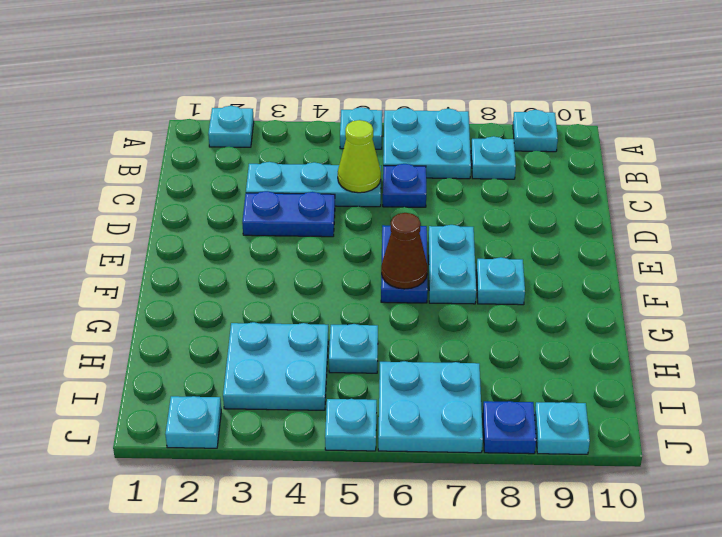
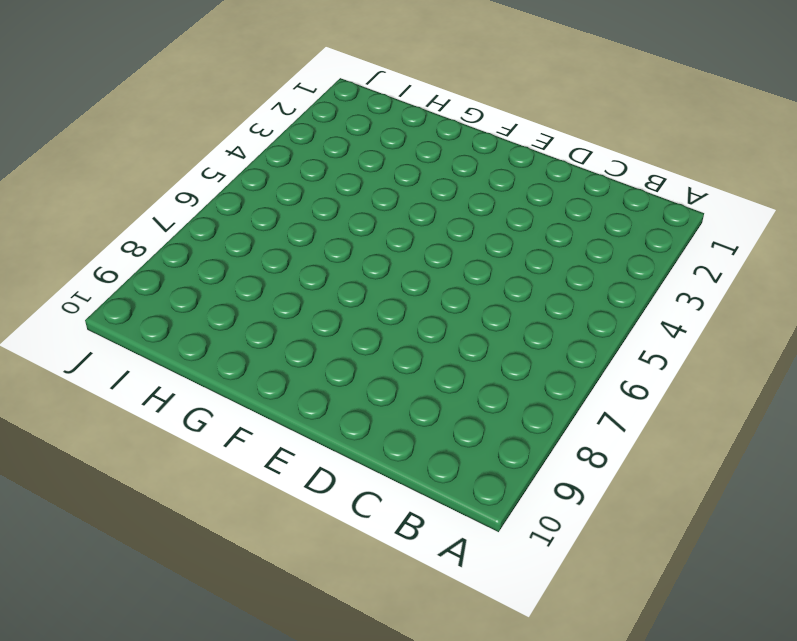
none -> cyan 1x1 plate [208,106,254,147]
none -> cyan 1x1 plate [340,107,382,149]
none -> cyan 2x2 plate [383,108,471,179]

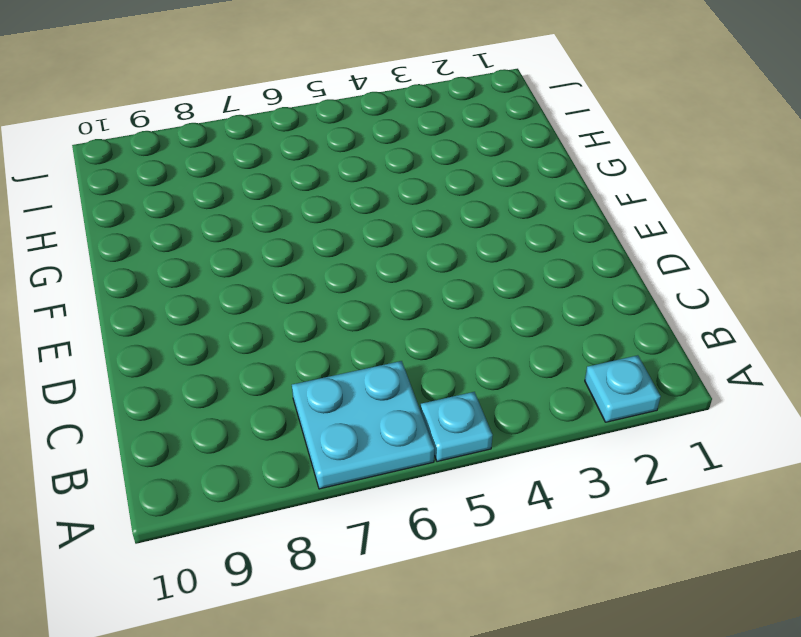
none -> cyan 1x1 plate [513,110,558,152]
none -> cyan 1x1 plate [471,136,516,179]
none -> cyan 1x3 plate [246,162,381,207]

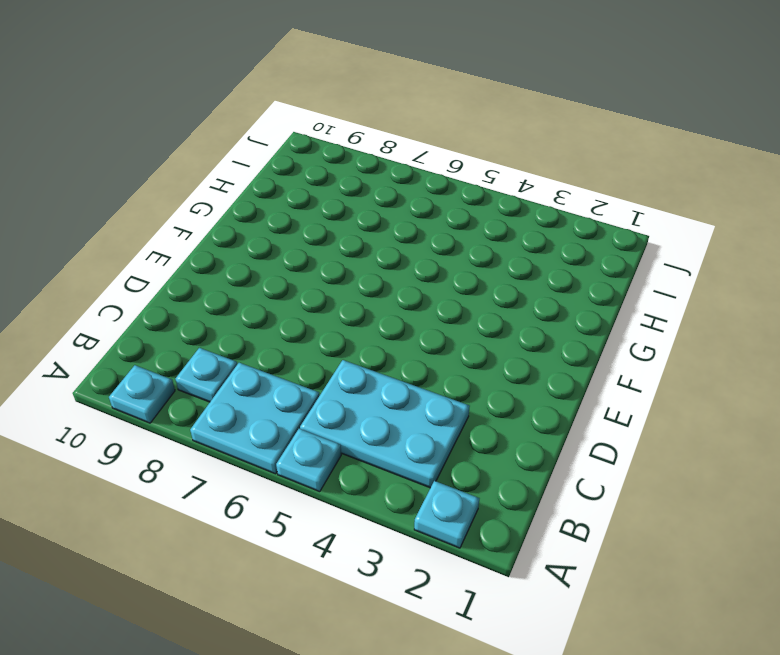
cyan 2x3 plate [300,360,470,488] -> cyan 1x3 plate [246,162,381,207]
none -> blue 1x1 plate [383,164,426,207]
none -> blue 1x2 plate [242,191,335,237]
none -> blue 1x2 plate [381,225,428,303]

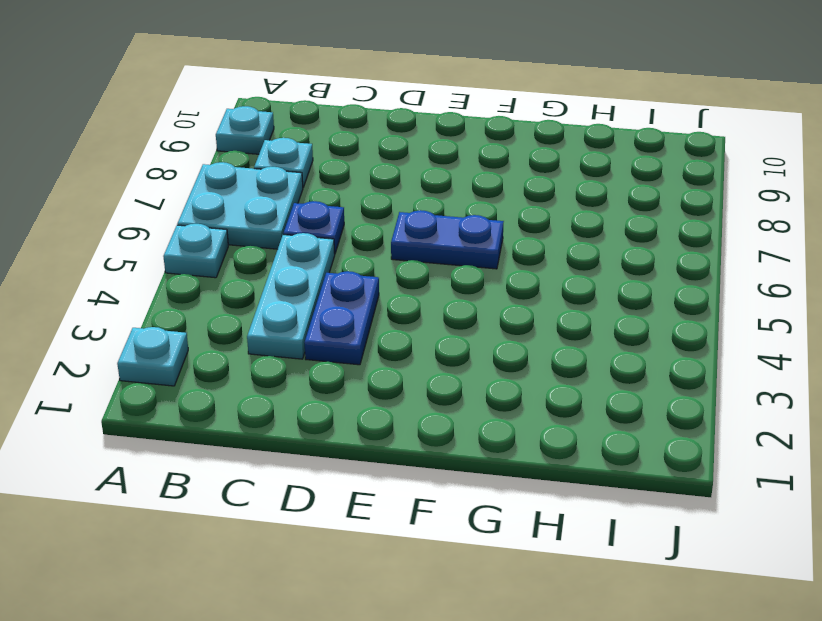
none -> cyan 1x2 plate [429,225,476,304]
none -> cyan 1x1 plate [476,257,525,305]
none -> cyan 2x2 plate [223,322,328,410]

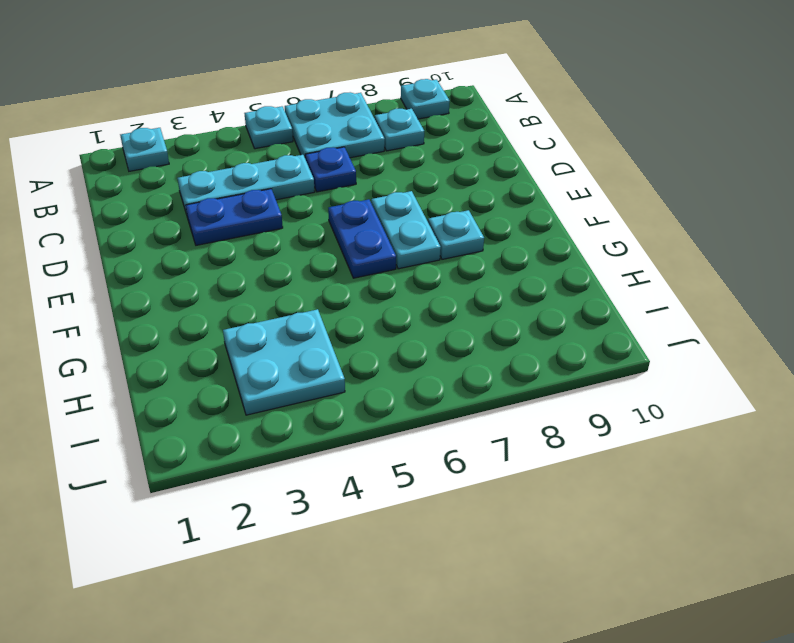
none -> cyan 1x1 plate [329,324,378,373]
none -> cyan 2x2 plate [378,361,483,453]
none -> cyan 1x1 plate [165,396,221,448]

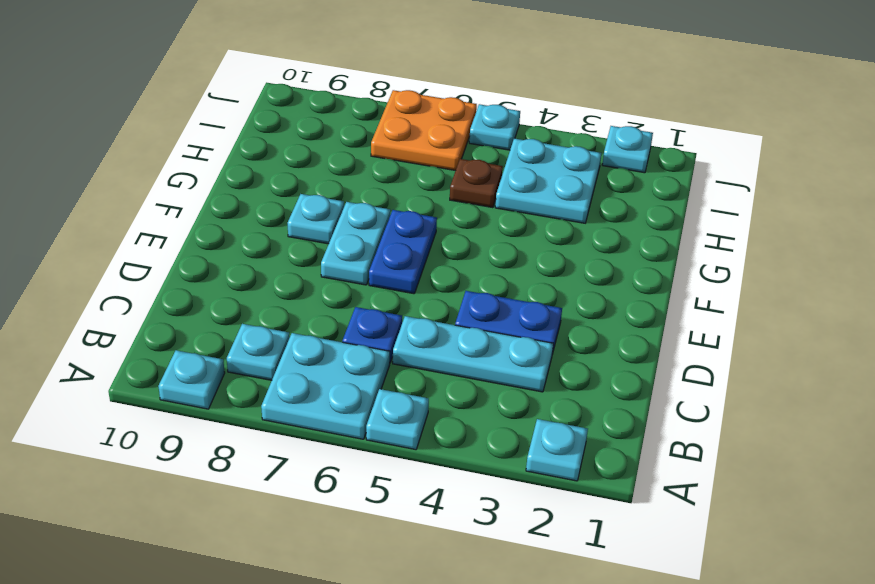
brown 1x1 plate [450,159,503,208] -> cyan 1x1 plate [329,324,378,373]
orange 2x2 plate [371,90,477,171] -> cyan 2x2 plate [378,361,483,453]
none -> blue 1x1 plate [483,401,536,454]
none -> cyan 1x1 plate [534,402,590,454]
none -> lime 1x1 cone [338,120,381,193]

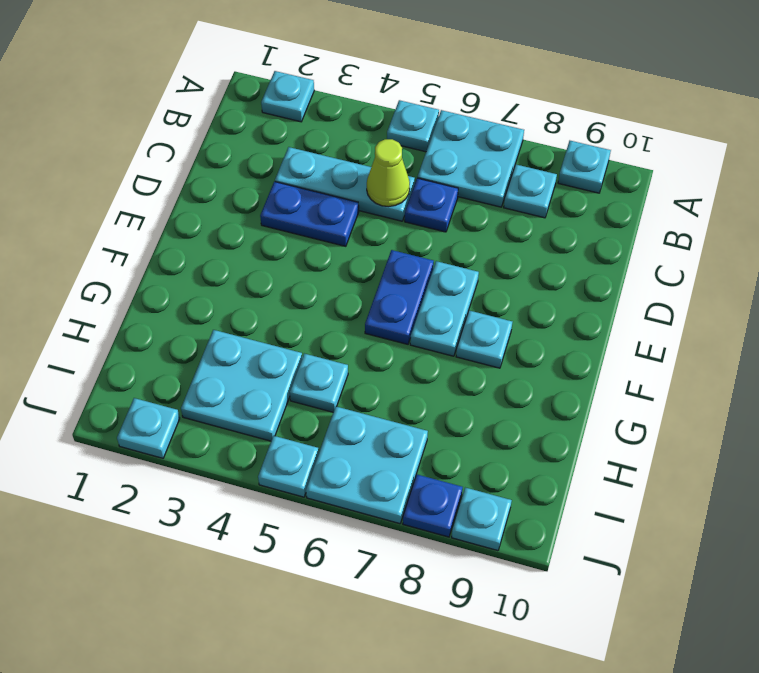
none -> brown 1x1 cone [381,213,428,289]

